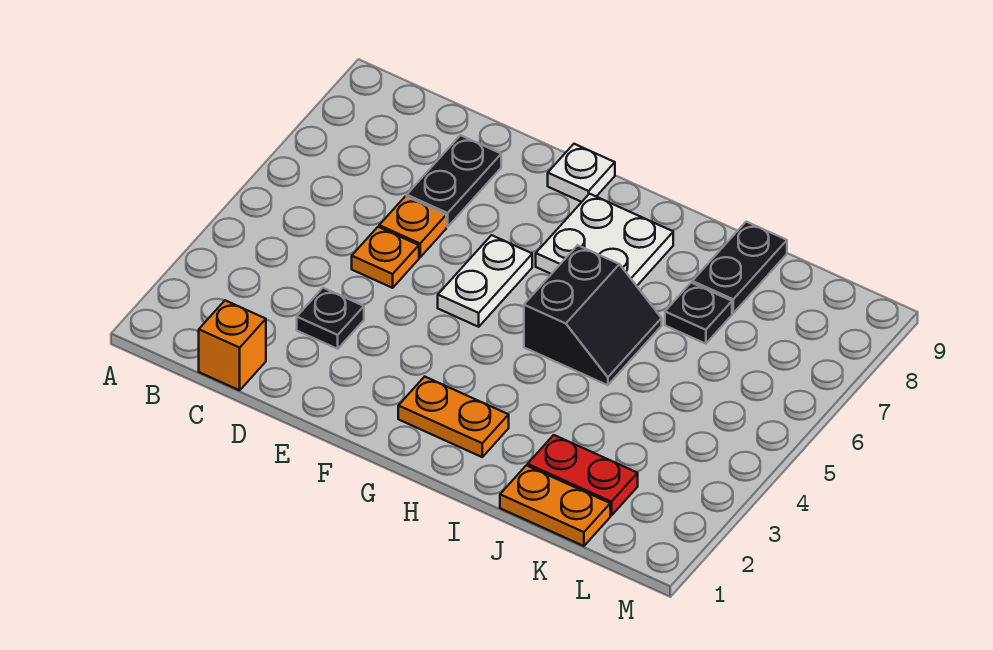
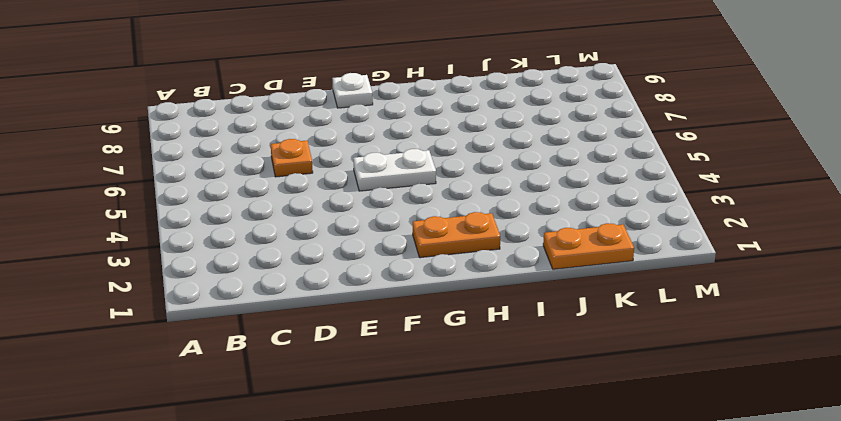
white 1x2 plate [353,149,436,191] -> white 1x2 plate turned to [438,235,532,327]
none -> orange 1x1 brick [199,300,266,390]
none -> black 1x1 plate [297,288,364,349]
none -> orange 1x1 plate [352,227,419,288]

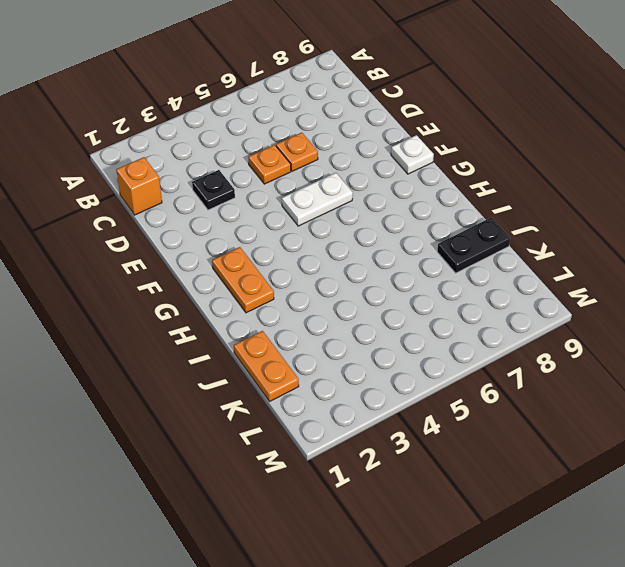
none -> black 1x2 plate [407,135,501,227]
none -> white 2x2 plate [536,194,673,286]
none -> black 2x2 slope [524,245,662,385]

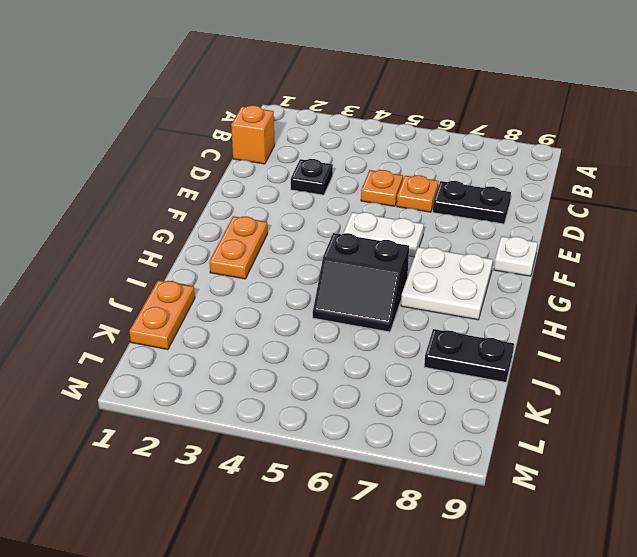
none -> red 1x2 plate [528,435,638,516]
none -> black 1x1 plate [665,283,732,344]

